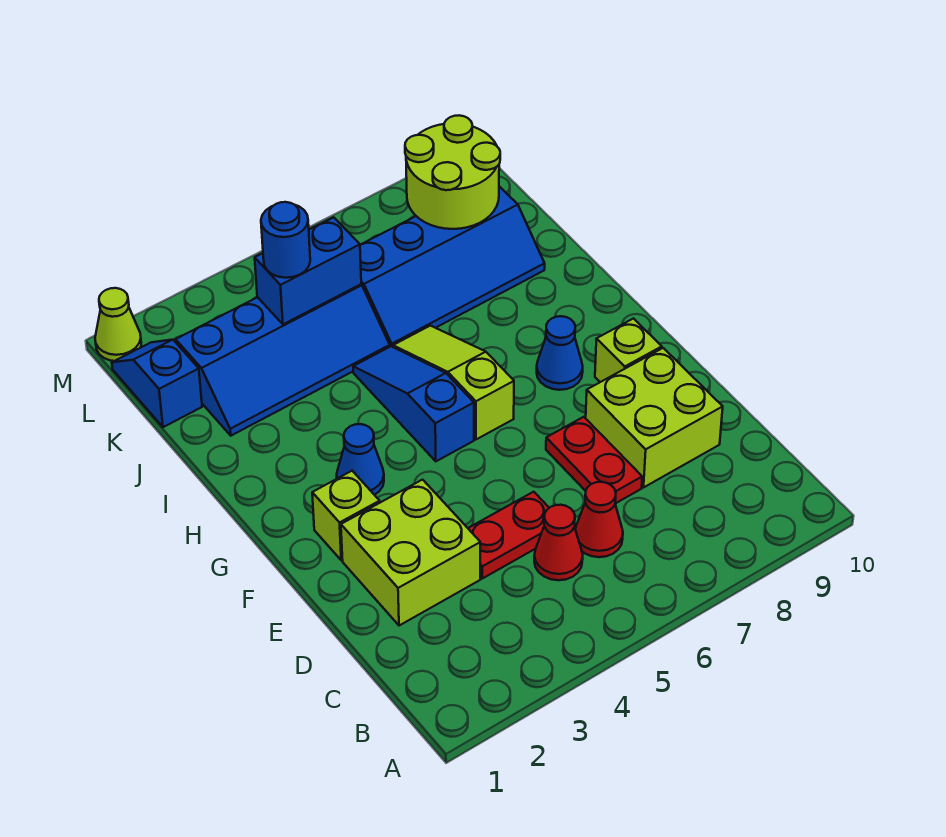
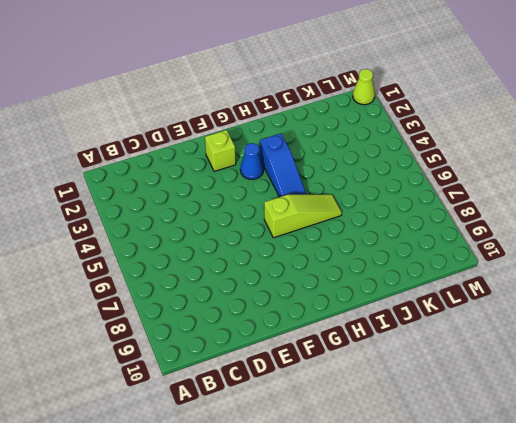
blue 1x3 slope [260,134,306,197] -> blue 1x3 slope turned to [353,346,474,461]
none -> red 1x1 cone [534,505,583,580]
none -> red 1x1 cone [575,482,623,557]
none -> lime 2x2 brick [341,480,480,626]

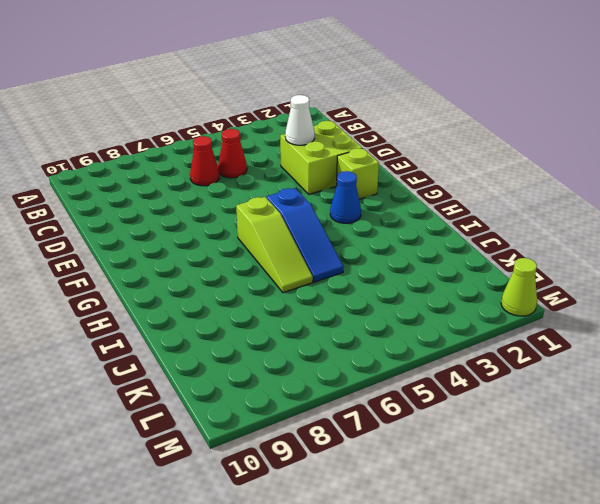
white 1x1 cone [285,95,315,145] -> none
none -> red 1x2 plate [468,492,549,578]
none -> red 1x2 plate [546,417,642,504]
none -> lime 2x2 brick [586,348,723,487]

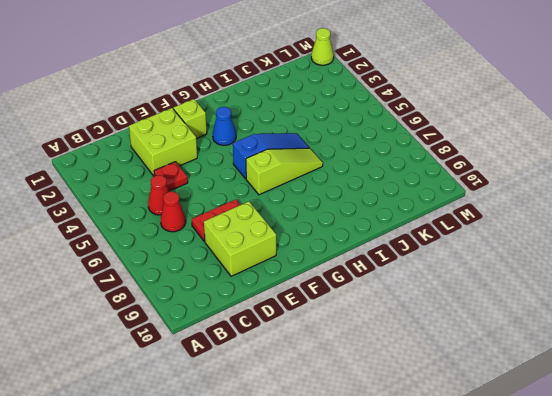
red 1x1 plate [154,162,188,191] -> red 1x2 plate [468,492,549,578]
none -> lime 1x1 brick [595,319,662,382]
none -> blue 1x1 cone [537,316,583,390]
none -> blue 2x4 slope [176,284,390,436]

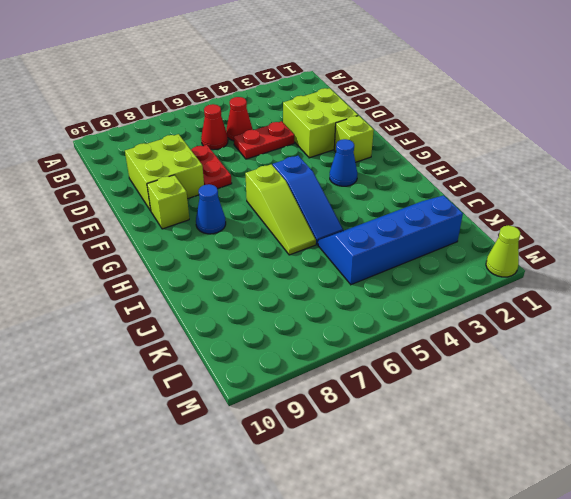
none -> blue 2x4 slope [360,186,545,347]
none -> blue 1x2 slope [112,340,202,427]
none -> blue 1x2 brick [255,217,361,324]

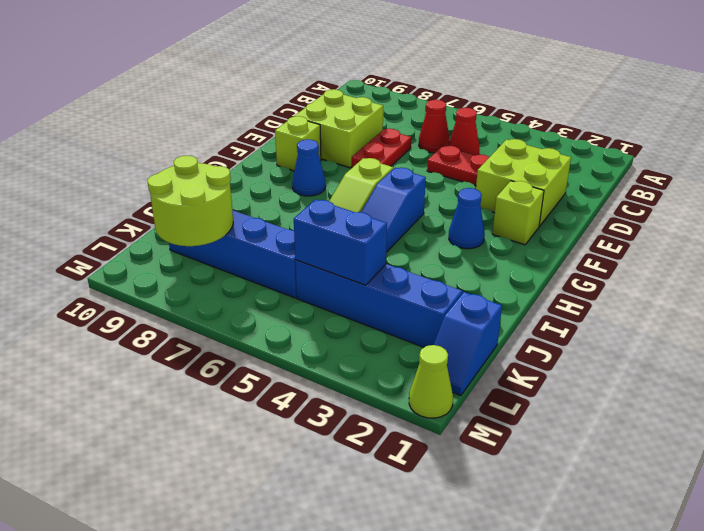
none -> blue 1x1 round brick [261,202,310,278]

